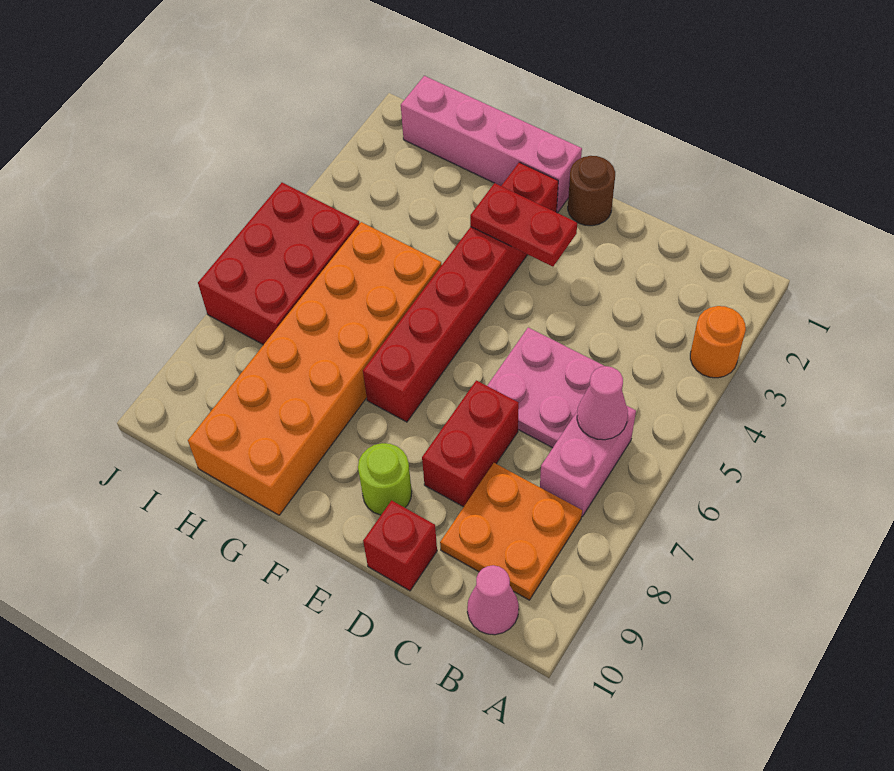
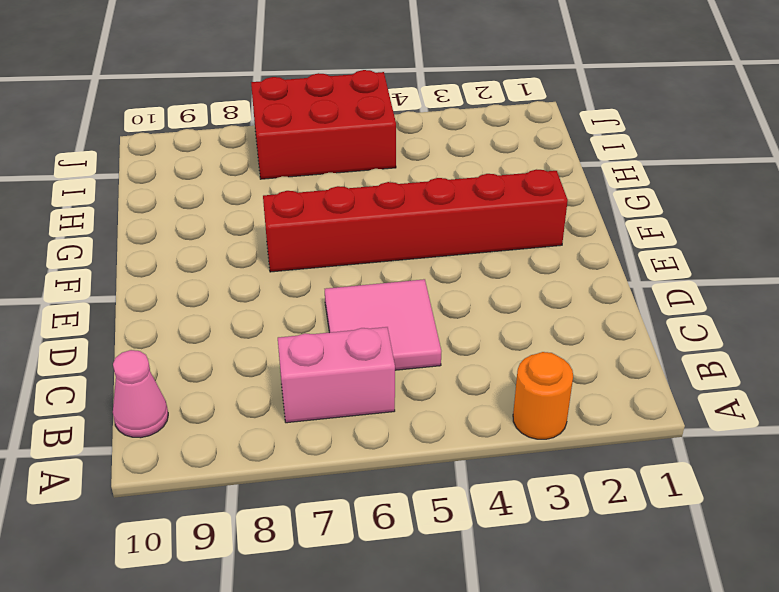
pink 2x2 tile [325,279,441,370] -> pink 2x2 plate [487,328,604,448]
none -> orange 2x2 plate [440,463,582,600]
none -> red 1x2 brick [422,380,519,507]
none -> red 1x1 brick [363,500,437,591]

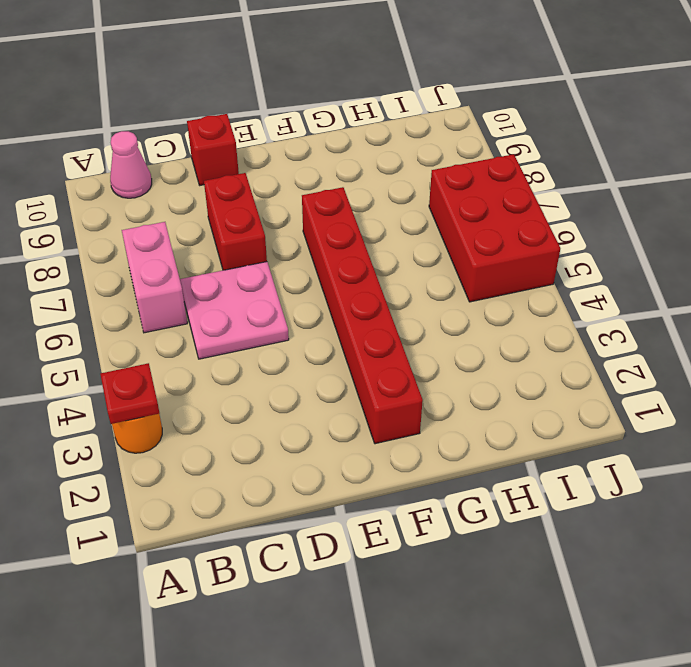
red 1x1 plate [100,363,160,424] -> none
none -> orange 2x2 plate [440,463,582,600]
none -> brown 1x1 round brick [568,156,615,226]
none -> lime 1x1 round brick [358,443,412,515]

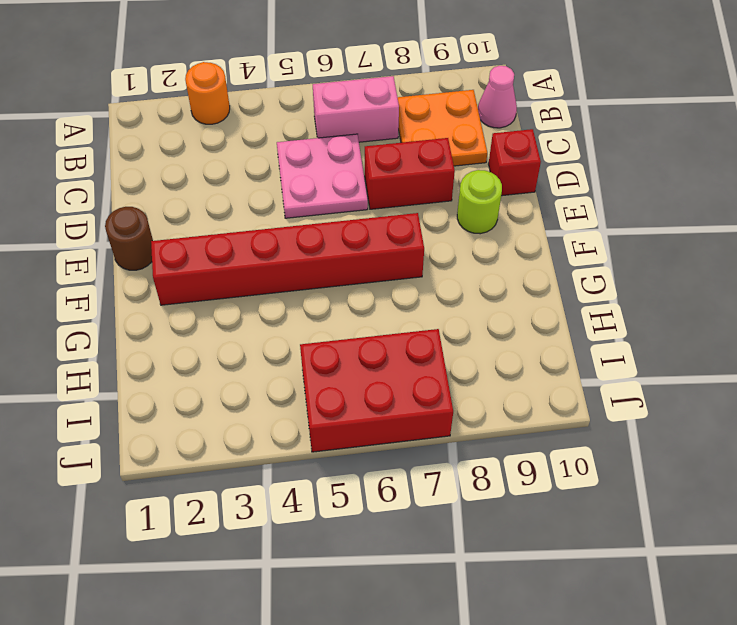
none -> pink 1x4 brick [401,76,582,213]
none -> orange 2x6 brick [188,222,442,515]
none -> pink 1x1 cone [577,366,628,440]

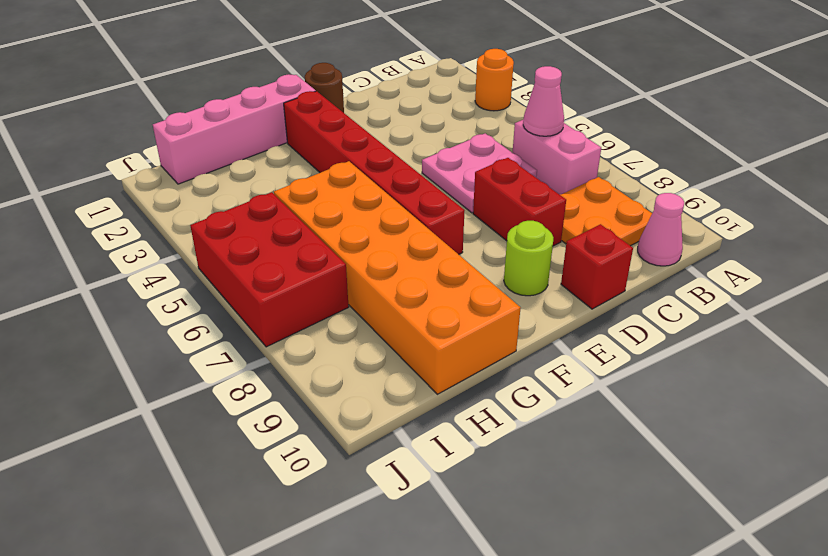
none -> red 1x2 plate [470,183,577,267]

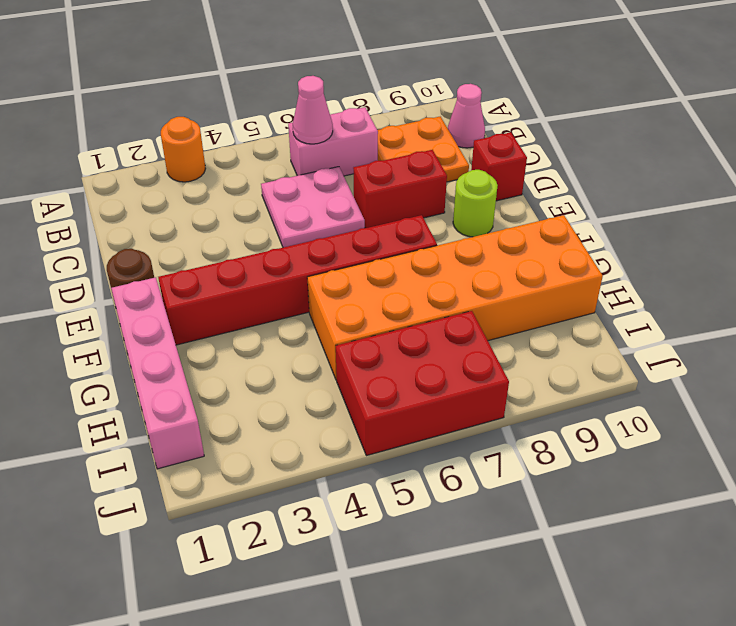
none -> red 1x2 plate [470,183,577,267]

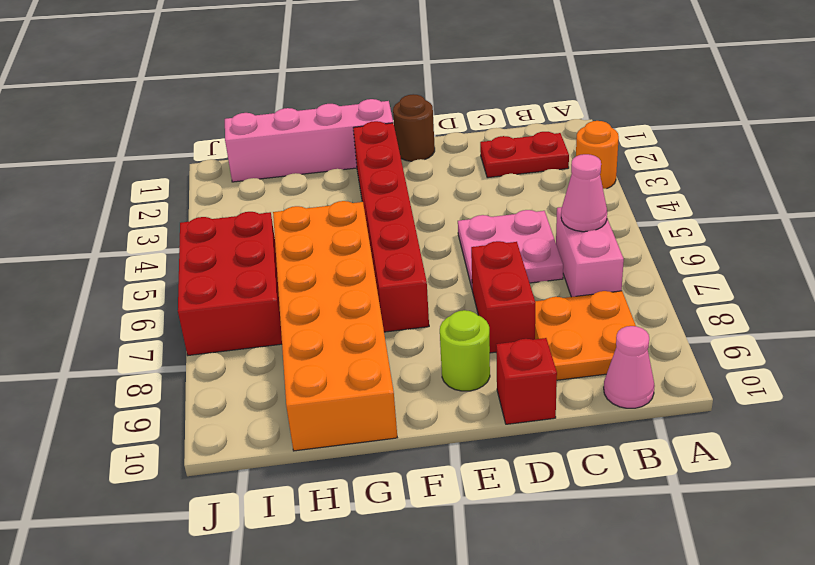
red 1x2 plate [480,132,569,178] -> red 1x2 plate moved to [470,183,577,267]

